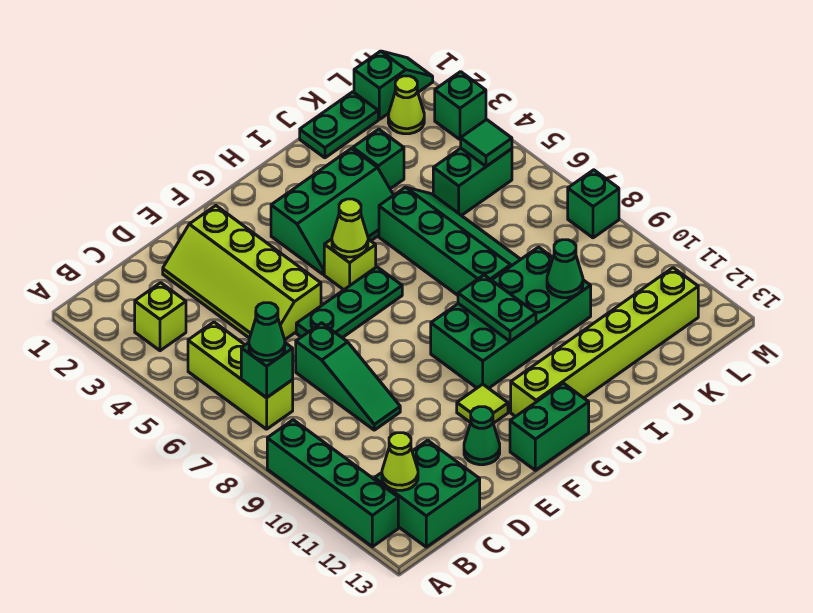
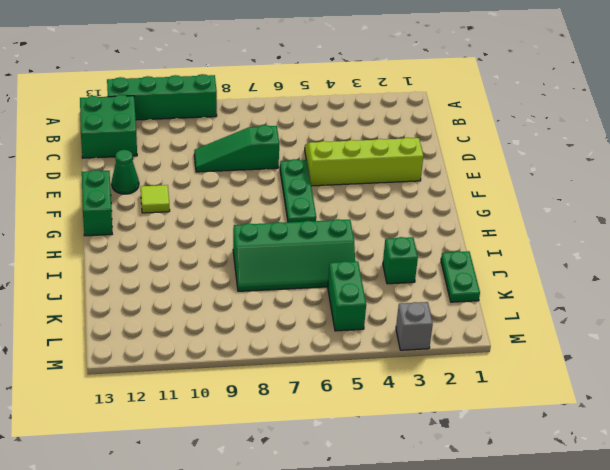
grey 1x1 brick [396,302,433,350] -> green 1x1 brick [435,72,486,139]
none -> lime 1x1 brick [135,283,186,351]
none -> lime 1x3 brick [188,322,293,429]
none -> green 2x3 slope [271,148,393,274]

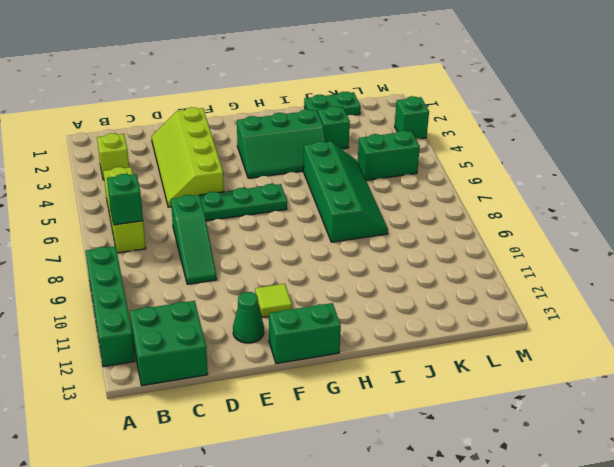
none -> lime 1x1 brick [324,239,376,290]
none -> green 2x4 brick [431,247,591,388]
none -> lime 1x6 brick [511,268,698,417]

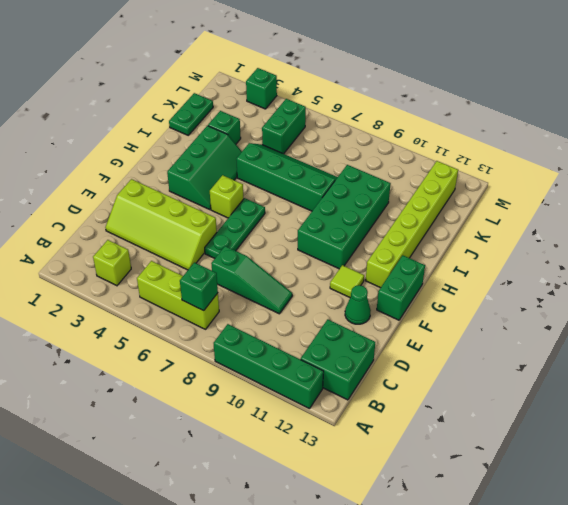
none -> green 1x2 slope [354,51,433,119]
none -> lime 1x1 cone [388,76,424,134]
none -> green 1x1 brick [568,170,619,238]

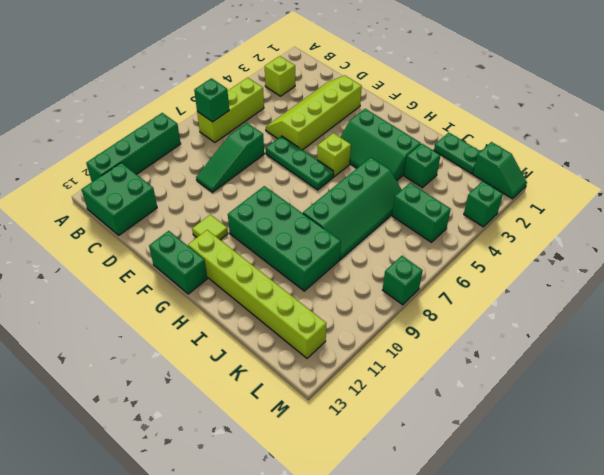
none -> green 1x1 cone [464,407,500,465]
none -> lime 1x1 cone [388,76,424,134]
none -> lime 1x1 cone [382,433,418,490]

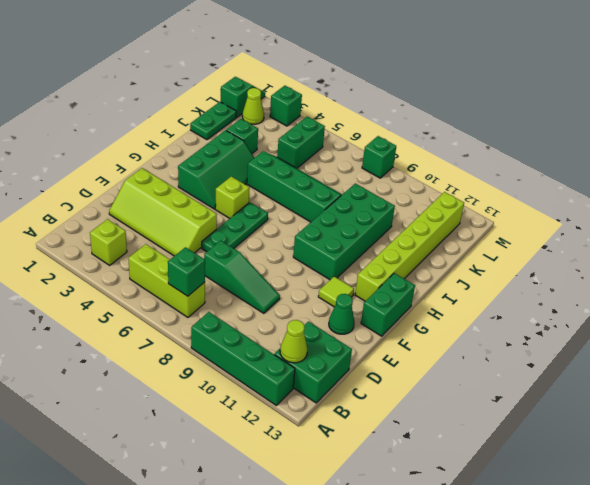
none -> lime 1x1 cone [332,199,368,257]
none -> green 1x2 plate [458,275,536,341]
none -> green 1x1 cone [547,240,583,298]

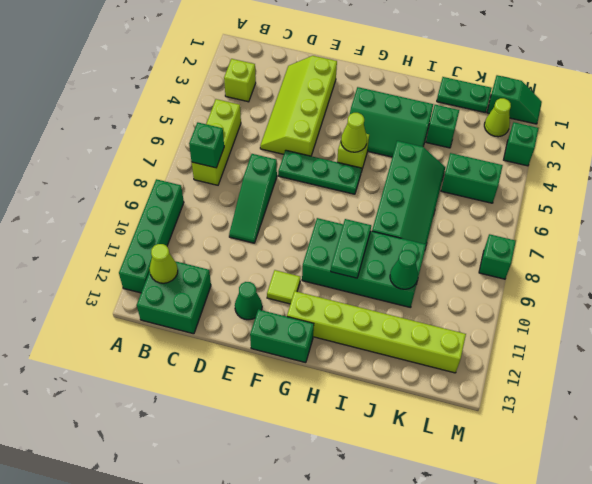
none -> green 1x1 tile [461,120,512,166]
none -> green 1x1 cone [249,303,285,361]

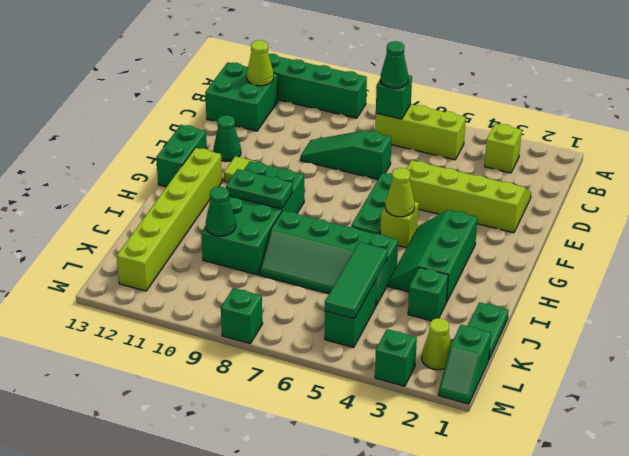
green 1x3 tile [325,242,388,319] -> green 1x1 tile [461,120,512,166]

